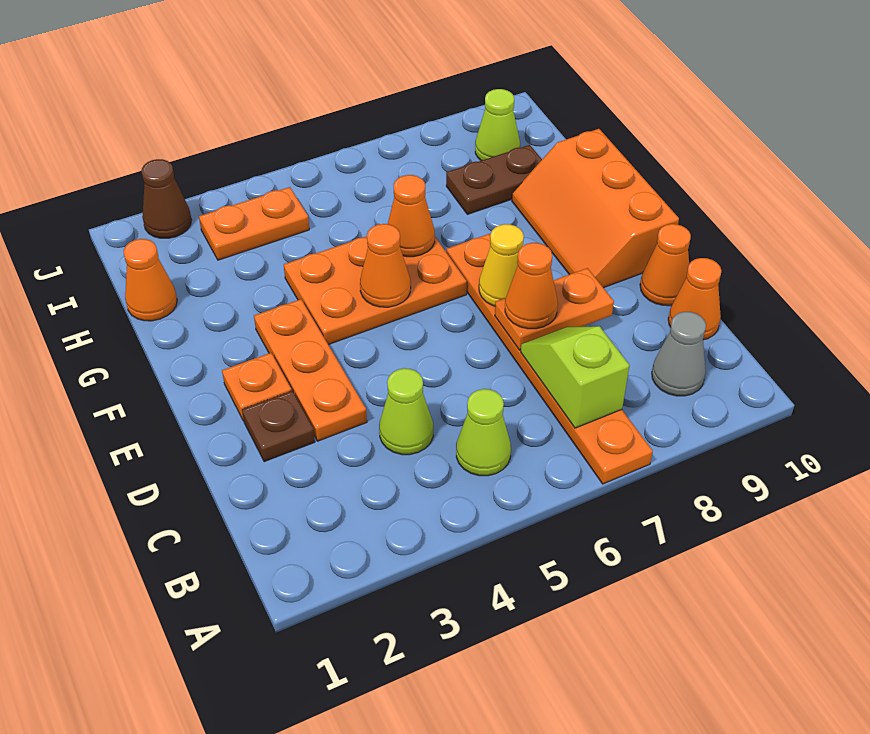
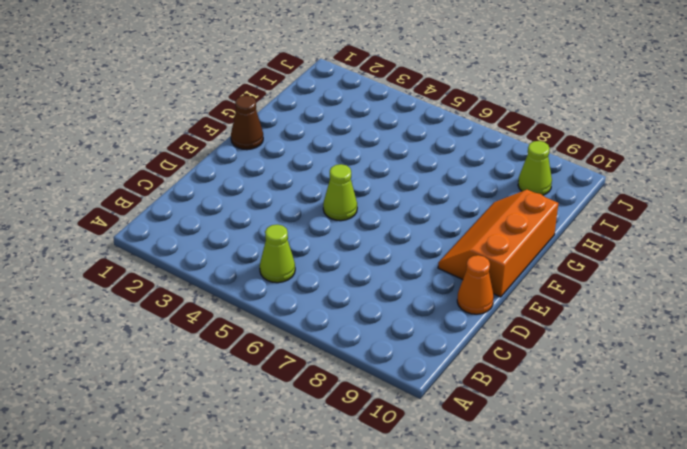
lime 1x1 cone [323,164,357,221] -> lime 1x1 cone moved to [379,368,433,455]
brown 1x1 cone [231,95,263,150] -> brown 1x1 cone moved to [142,159,192,238]
none -> orange 1x6 plate [446,234,653,484]
none -> grey 1x1 cone [652,312,706,396]
none -> orange 1x1 cone [668,258,721,340]

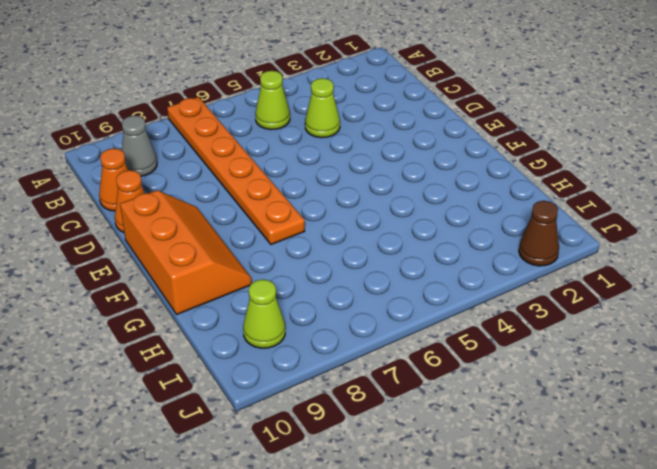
none -> brown 1x1 plate [242,391,315,462]
none -> orange 1x3 plate [254,299,367,441]
none -> orange 1x1 plate [222,353,292,421]

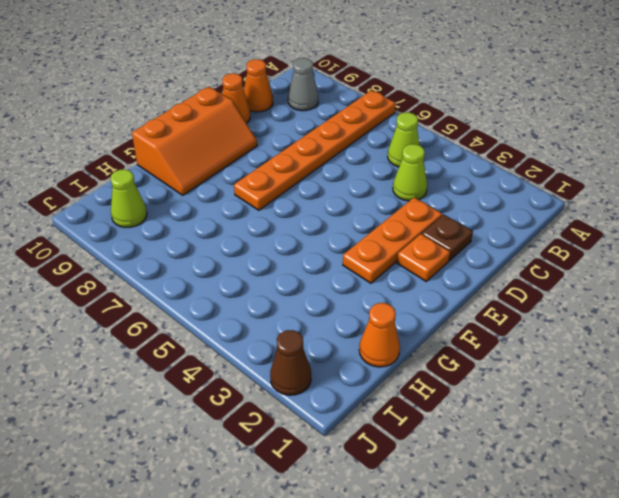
none -> orange 2x3 plate [284,236,467,345]
none -> brown 1x2 plate [446,145,542,214]
none -> orange 1x2 plate [199,187,309,260]

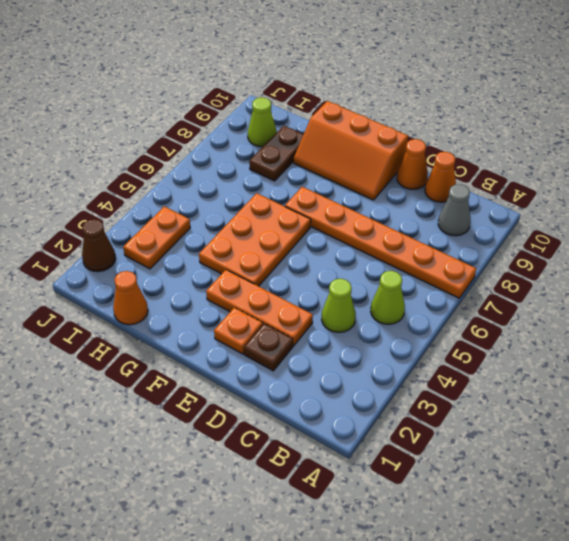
none -> lime 1x2 slope [521,326,630,428]
none -> orange 1x2 plate [495,268,614,350]
none -> yellow 1x1 cone [479,224,524,306]

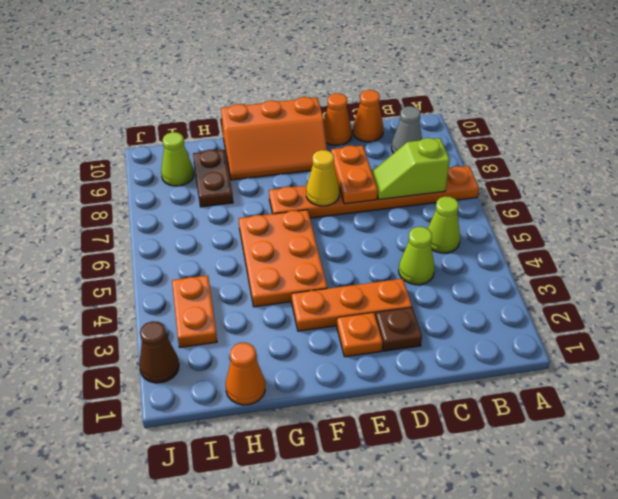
none -> orange 1x1 cone [360,224,411,307]
none -> orange 1x1 cone [388,175,435,257]
none -> orange 1x1 cone [505,243,558,329]

